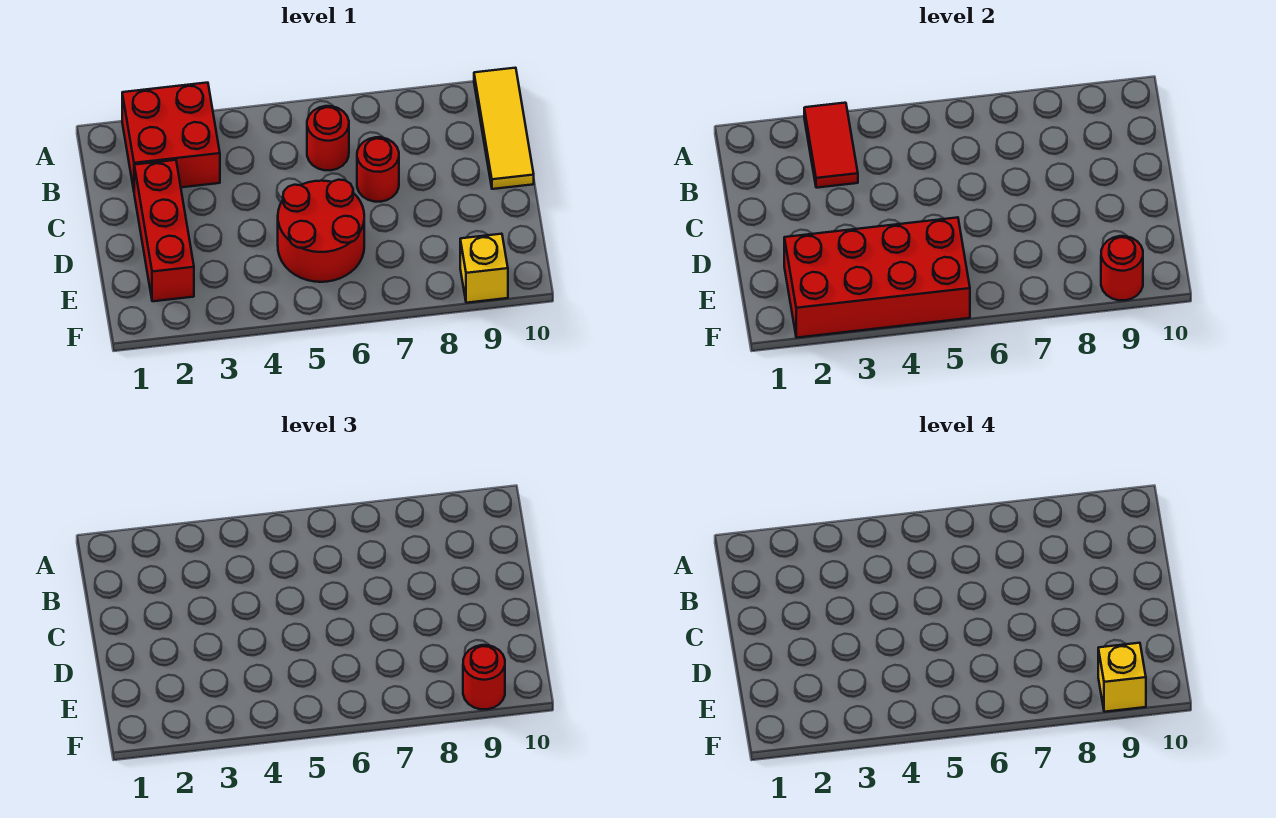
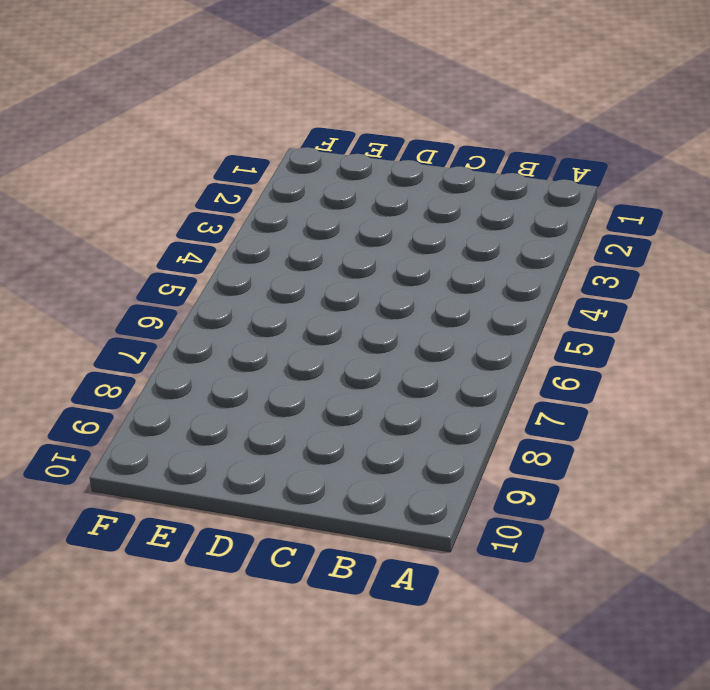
none -> red 2x2 brick [122,83,220,190]
none -> yellow 1x3 tile [474,68,534,189]
none -> red 1x1 round brick [307,106,349,170]

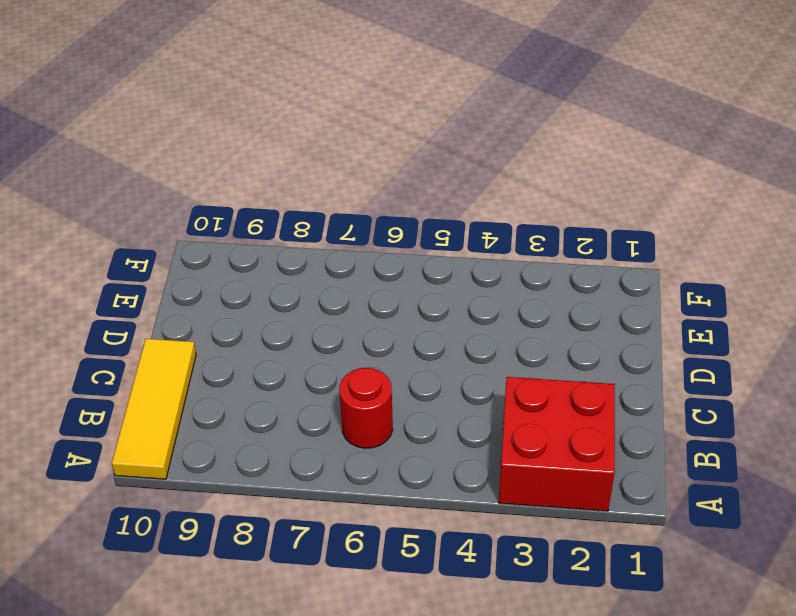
none -> red 1x3 brick [134,160,194,301]
none -> red 1x1 round brick [357,137,399,202]
none -> red 2x2 round brick [278,180,364,282]

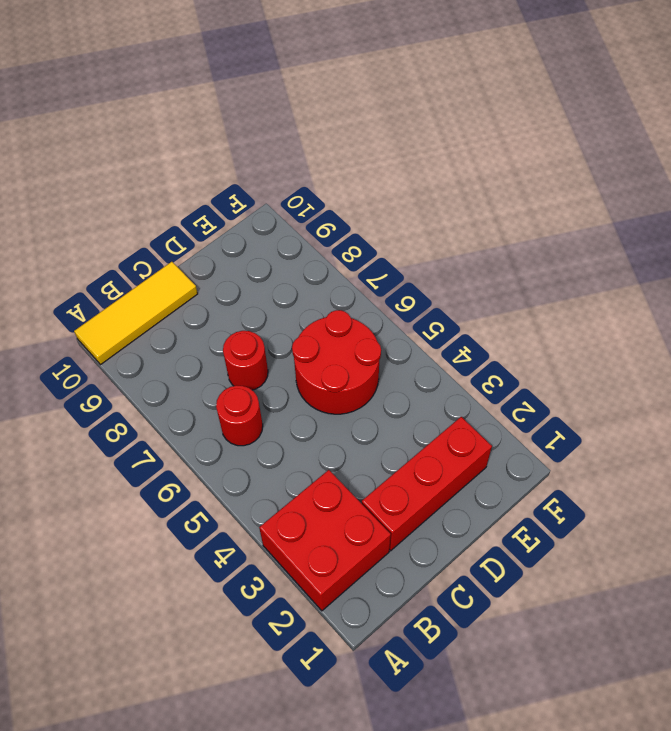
none -> yellow 1x1 brick [460,234,508,303]
none -> red 1x2 tile [804,103,858,188]
none -> red 2x4 brick [784,217,970,338]

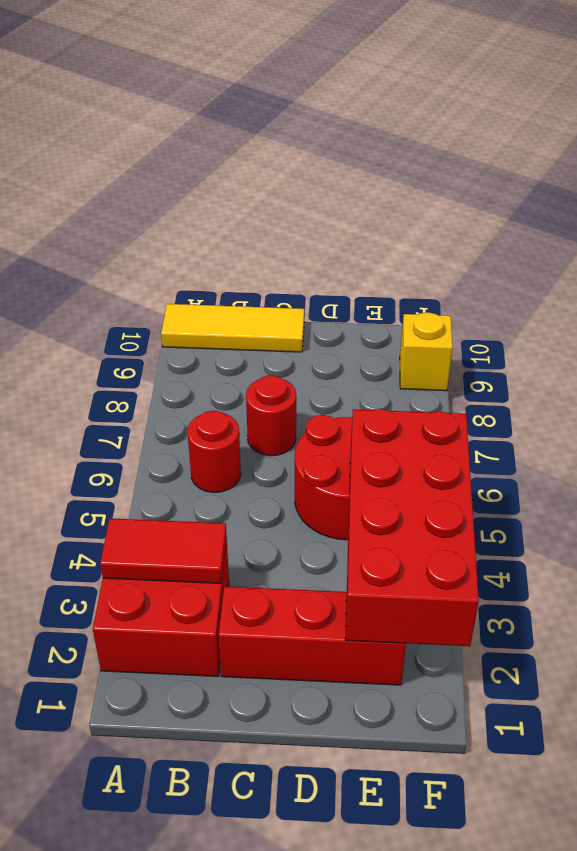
none -> red 1x1 round brick [1101,236,1143,300]
none -> red 1x1 round brick [463,645,505,709]
none -> yellow 1x1 brick [1098,643,1146,712]

